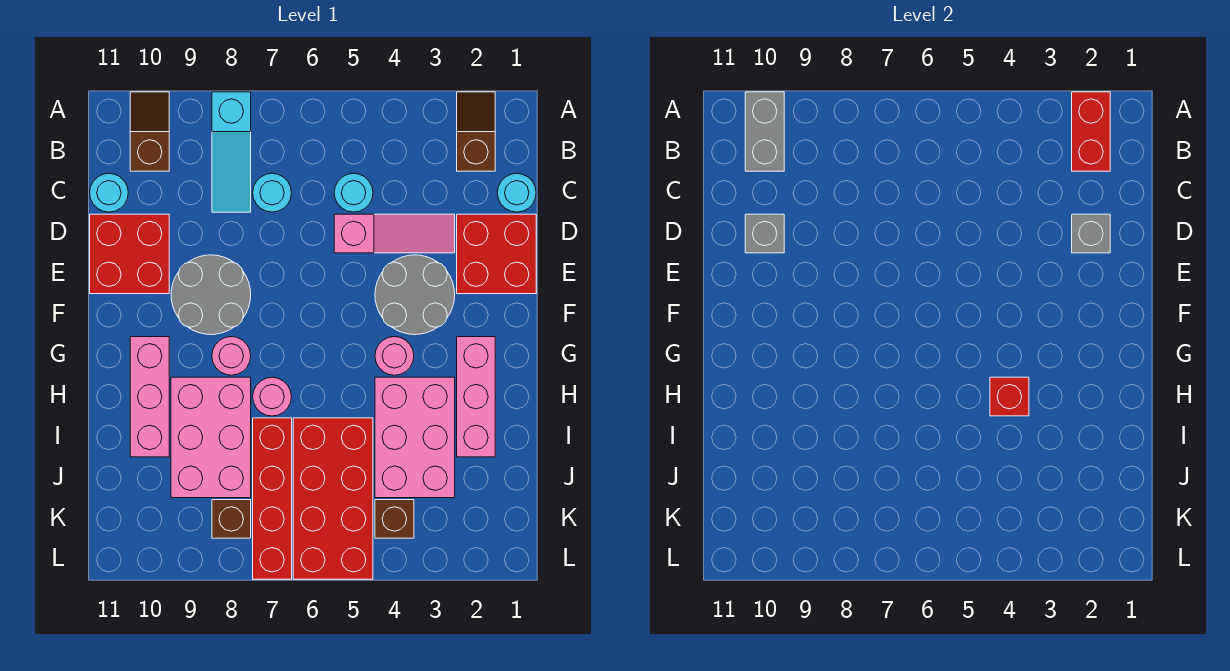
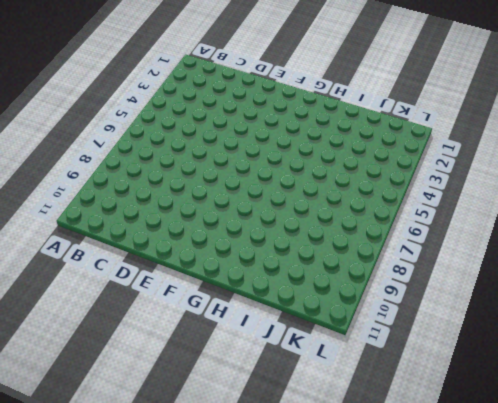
none -> brown 1x2 slope [457,92,495,171]
none -> cyan 1x3 slope [212,92,251,212]
none -> brown 1x2 slope [130,92,169,171]

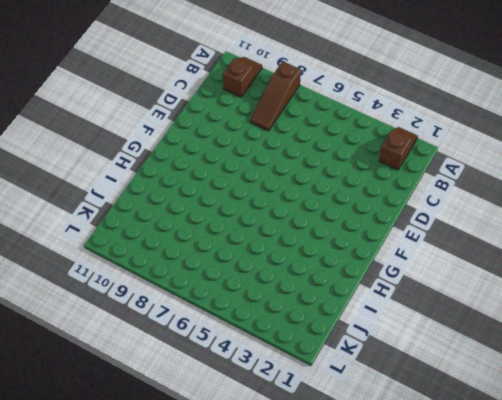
brown 1x3 slope [250,61,301,131] -> cyan 1x3 slope [212,92,251,212]
none -> cyan 1x1 round brick [497,173,536,212]
none -> cyan 1x1 round brick [334,173,373,212]
none -> cyan 1x1 round brick [253,173,291,212]

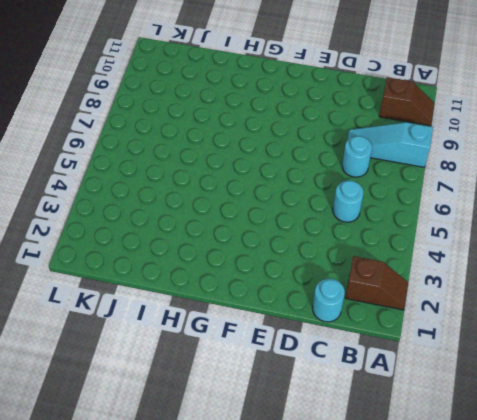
none -> cyan 1x1 round brick [90,173,128,212]
none -> red 2x2 brick [457,214,536,294]
none -> pink 1x3 slope [334,214,455,253]

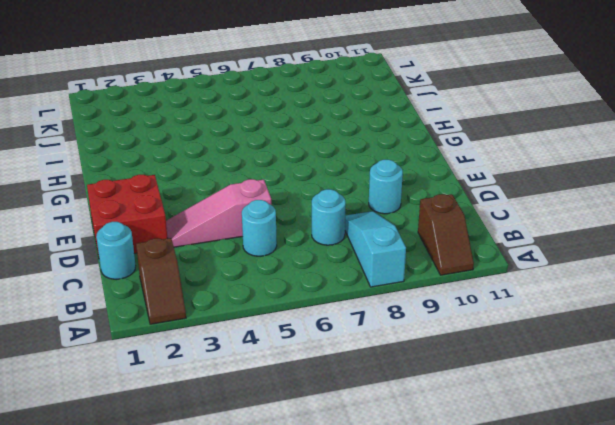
cyan 1x1 round brick [369,160,403,214] -> cyan 1x1 round brick moved to [90,173,128,212]
none -> red 2x2 brick [90,214,169,294]
none -> grey 2x2 round brick [375,255,455,335]
none -> grey 2x2 round brick [171,255,251,335]

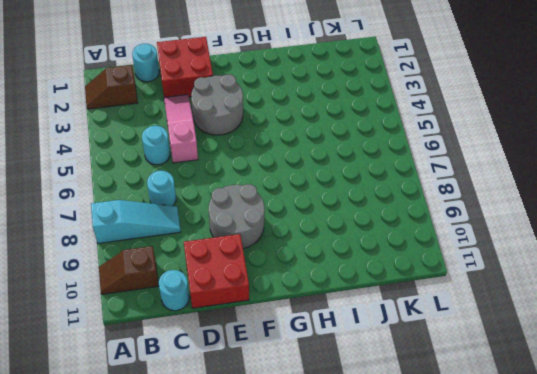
none -> pink 1x3 brick [457,337,495,457]
none -> pink 1x1 round brick [375,337,414,375]
none -> pink 1x1 round brick [212,337,251,375]

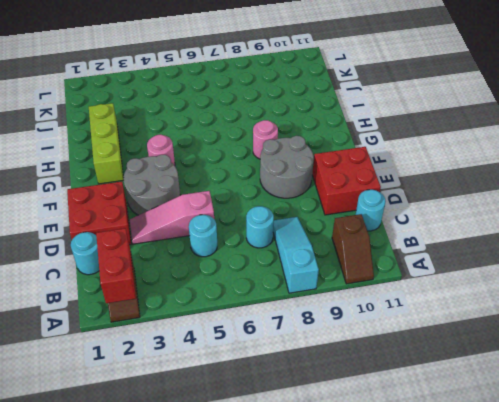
lime 1x3 brick [89,103,124,184] -> pink 1x3 brick [457,337,495,457]
none -> pink 1x3 brick [130,337,169,457]
none -> pink 2x3 brick [375,377,455,498]
none -> pink 1x1 round brick [253,377,291,416]

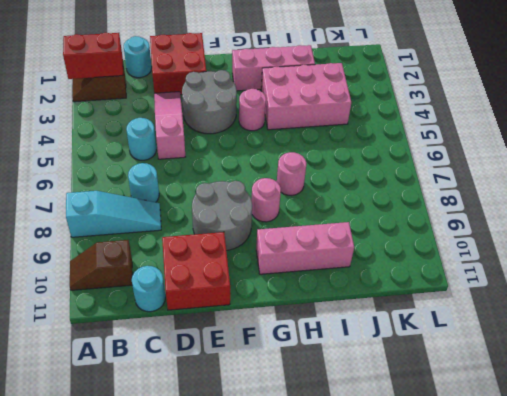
none -> pink 2x3 brick [171,377,251,498]
none -> red 2x4 brick [293,418,373,579]
none -> red 1x4 brick [253,418,292,579]

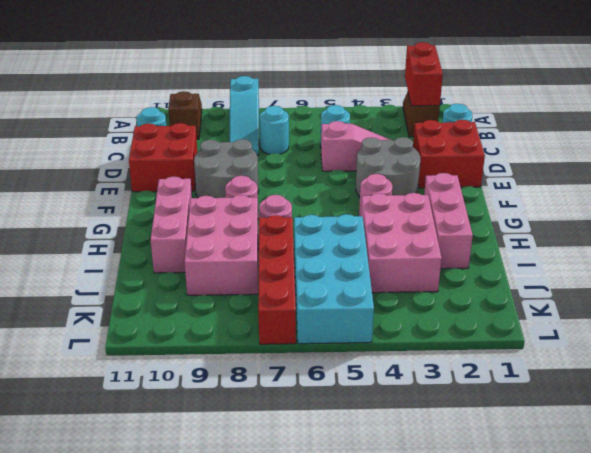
cyan 2x4 brick [294,214,374,344] -> red 2x4 brick [293,418,373,579]
none -> brown 1x1 brick [375,500,414,538]
none -> brown 1x1 brick [212,500,251,538]
none -> grey 1x2 brick [745,92,784,171]

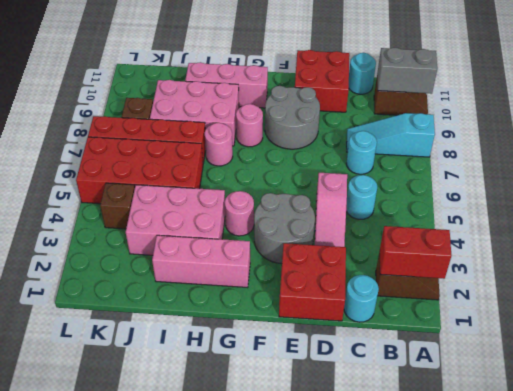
none -> grey 1x1 brick [1072,214,1110,253]
none -> grey 1x1 brick [745,214,784,253]
none -> red 1x1 brick [990,377,1029,416]

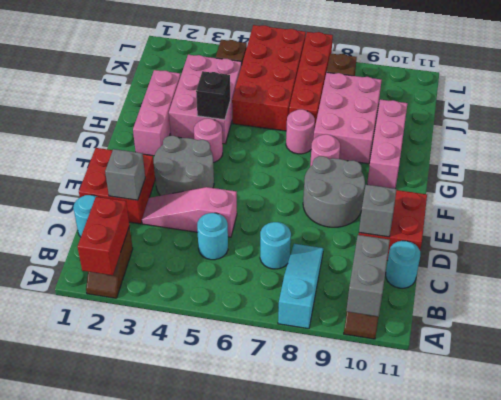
black 1x1 brick [196,71,230,120] -> red 1x1 brick [990,377,1029,416]

